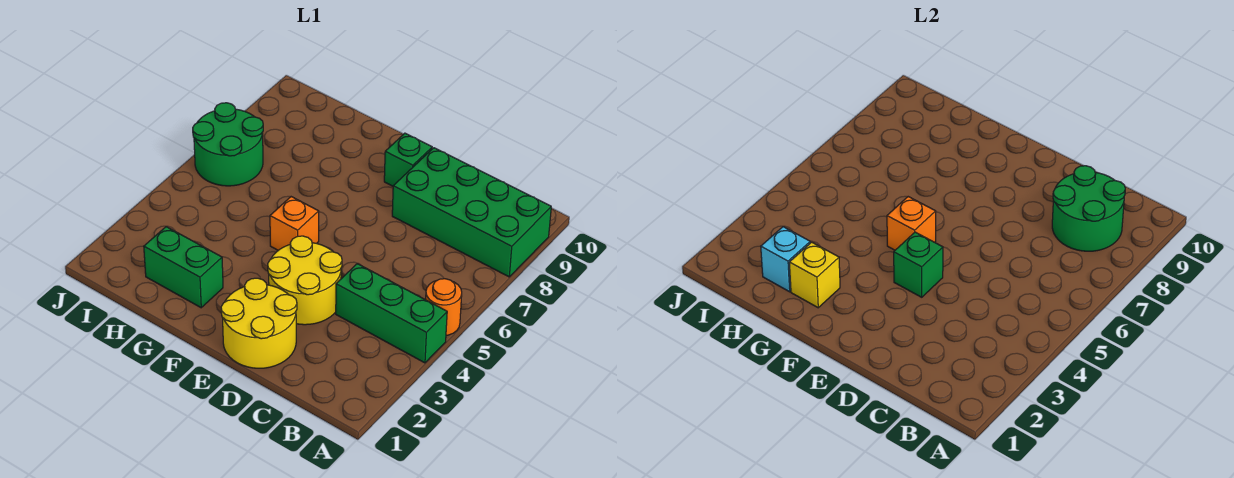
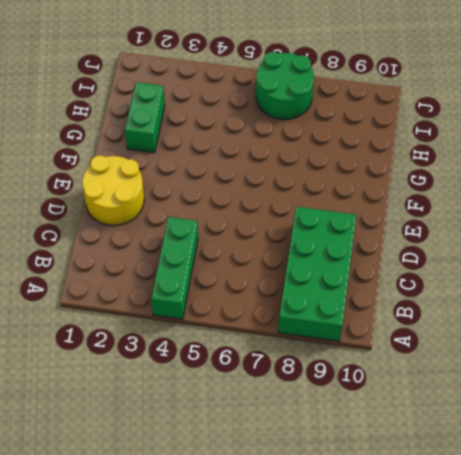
none -> orange 1x1 round brick [426,279,462,335]
none -> yellow 2x2 round brick [268,236,342,325]
none -> green 1x1 brick [384,133,432,186]

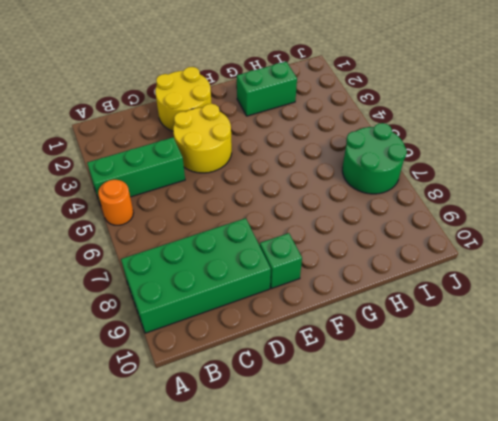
none -> orange 1x1 brick [270,197,319,250]
none -> green 2x2 round brick [1052,166,1125,251]
none -> green 1x1 brick [894,232,943,297]

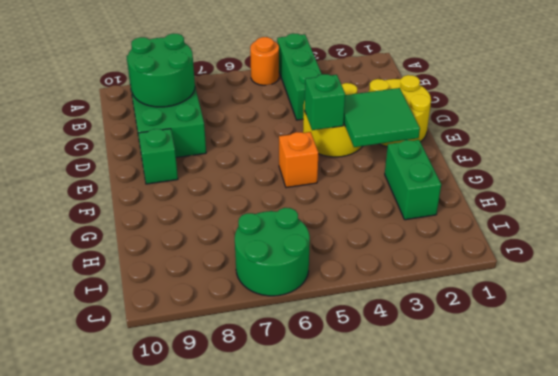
green 2x2 tile [344,88,420,147] -> none
none -> orange 1x1 brick [887,197,936,250]
none -> yellow 1x1 brick [789,242,840,308]
none -> cyan 1x1 brick [761,227,810,292]

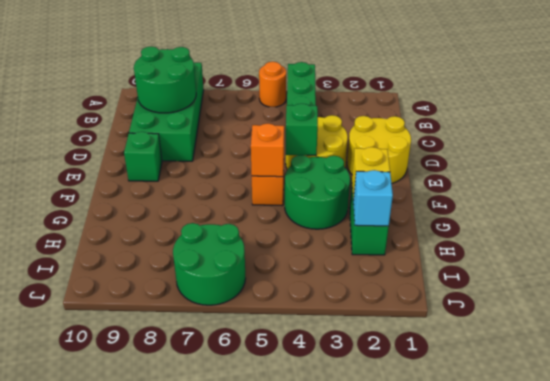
green 2x2 round brick [285,155,350,229] -> none

